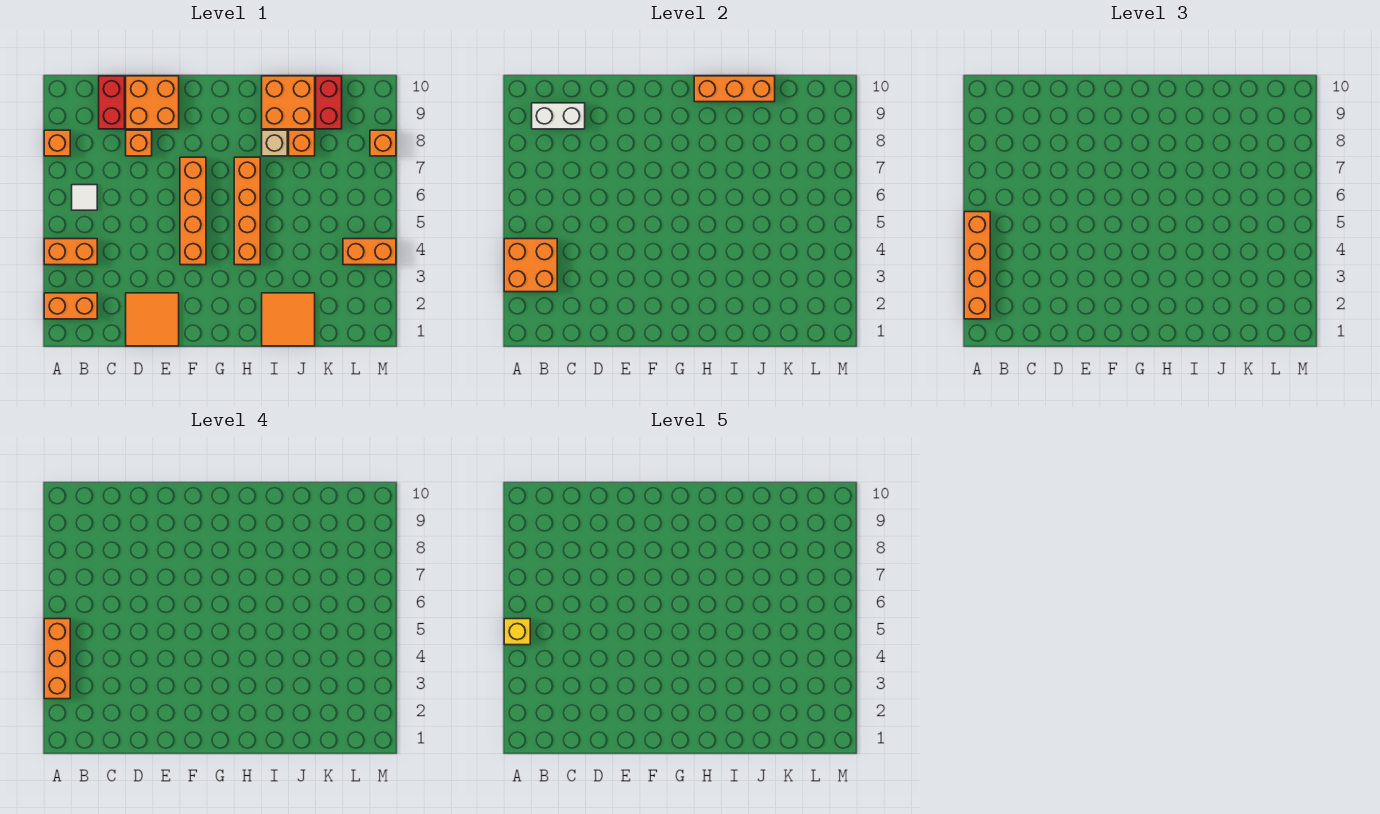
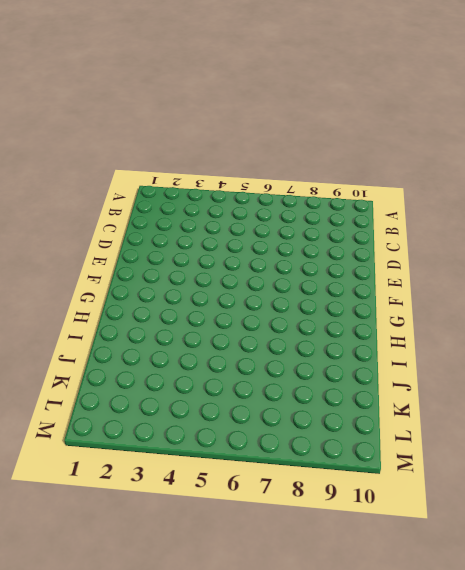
none -> orange 1x2 brick [44,293,97,319]
none -> orange 1x2 brick [44,239,97,265]
none -> orange 1x1 brick [44,130,70,156]

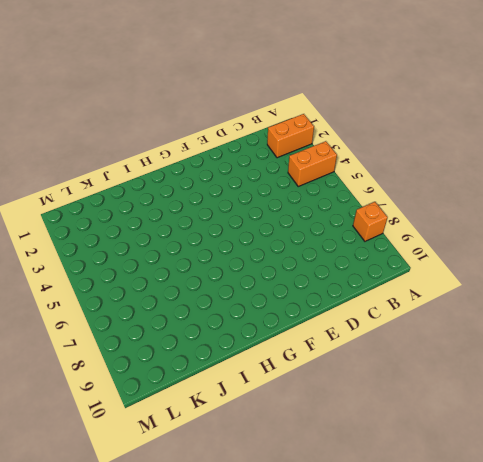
none -> white 1x1 tile [72,185,97,210]
none -> red 1x2 brick [99,76,125,129]
none -> orange 2x2 tile [126,293,179,346]

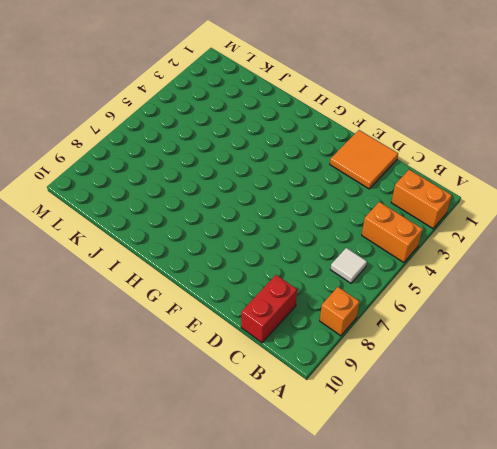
none -> orange 1x1 brick [126,130,152,156]
none -> orange 2x2 brick [126,76,179,129]
none -> orange 1x4 brick [180,157,206,265]

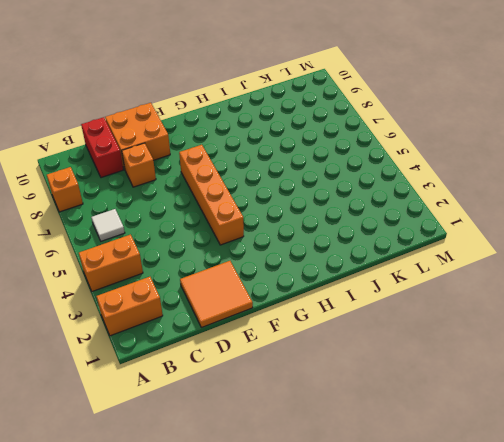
none -> orange 1x4 brick [234,157,260,265]
none -> orange 2x2 tile [262,293,315,346]
none -> tan 1x1 brick [262,130,287,156]

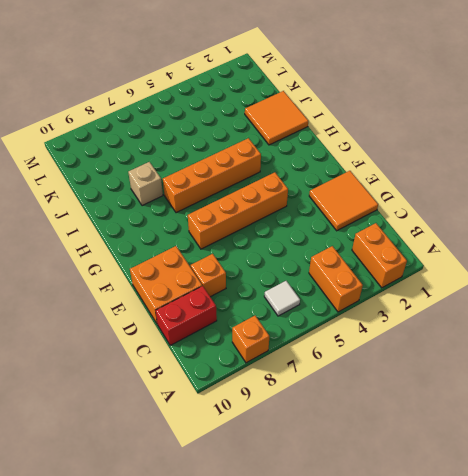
none -> orange 2x2 brick [262,76,315,129]
none -> orange 1x1 brick [289,130,315,156]
none -> red 1x2 brick [316,76,342,129]

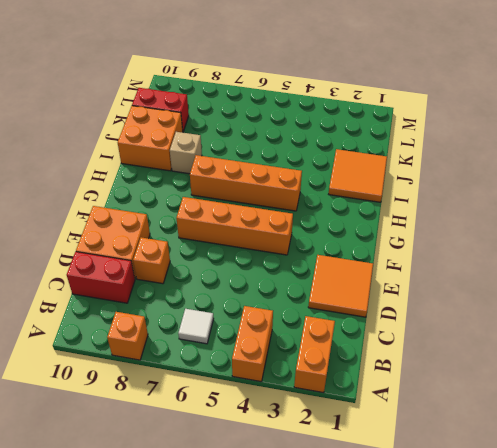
none -> orange 1x1 brick [289,130,315,156]
none -> orange 1x2 brick [343,239,396,265]
none -> orange 1x1 brick [370,130,396,156]

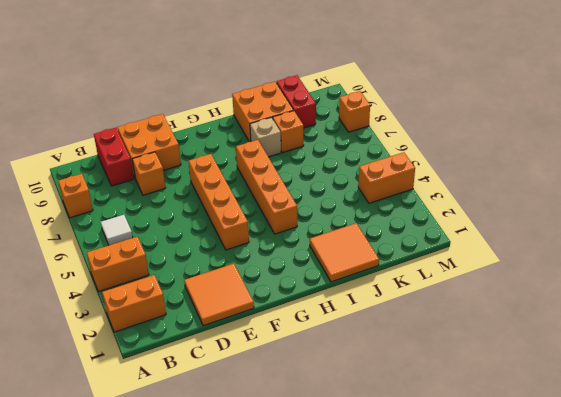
none -> orange 2x2 brick [504,239,557,292]
none -> white 1x2 brick [532,103,585,129]
none -> orange 1x3 brick [694,76,775,102]

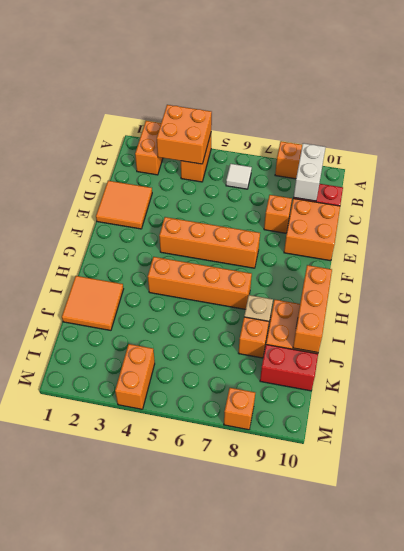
none -> orange 1x4 brick [964,212,990,319]
none -> orange 1x3 brick [44,619,70,699]
none -> yellow 1x1 brick [504,619,530,645]

